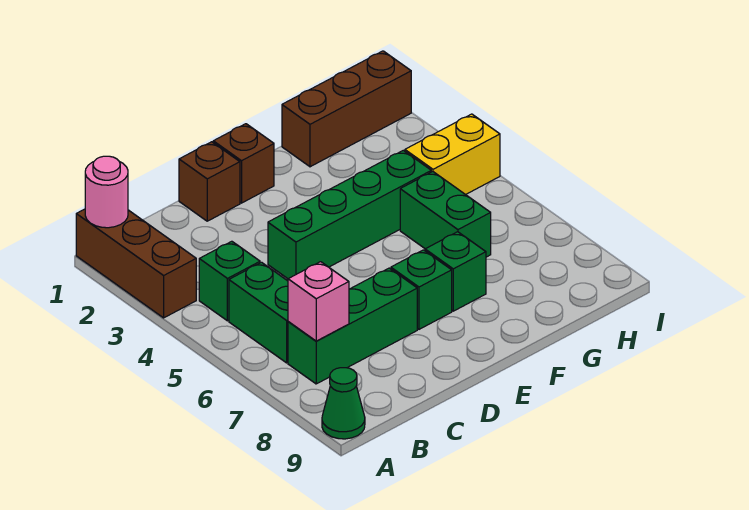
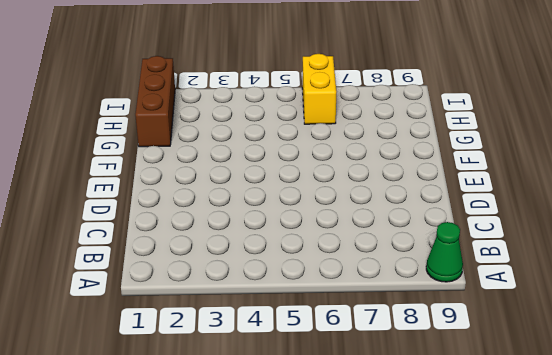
yellow 1x2 brick [302,54,336,124] -> yellow 1x2 brick moved to [405,114,500,195]
none -> brown 1x3 brick [76,209,196,318]
none -> green 1x1 brick [199,241,260,321]
none -> green 1x2 brick [229,262,288,363]

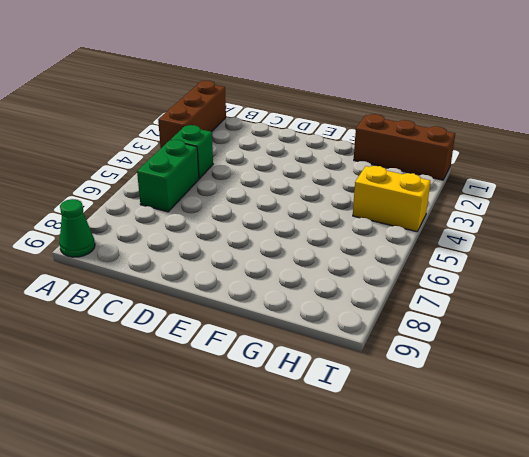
none -> green 1x3 brick [288,268,417,384]
none -> brown 1x1 brick [179,142,240,221]
none -> green 1x4 brick [268,150,431,279]

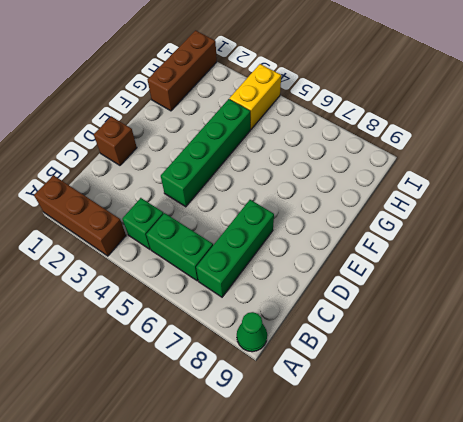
none -> brown 1x1 brick [213,124,274,203]
none -> green 1x1 brick [391,250,452,329]
none -> green 1x1 brick [425,232,486,311]

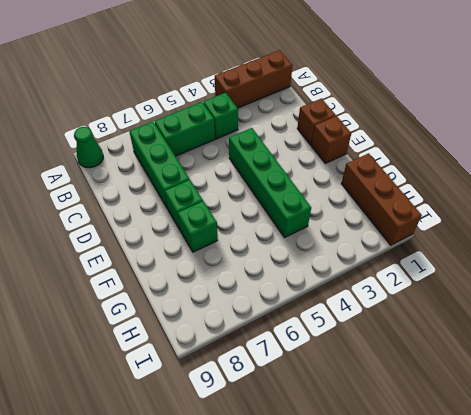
none -> green 1x2 brick [400,172,491,257]
none -> yellow 1x2 brick [405,114,500,195]
none -> pink 1x1 round brick [85,156,128,228]

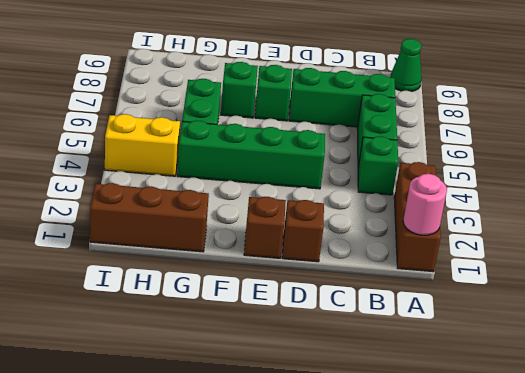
none -> pink 1x1 brick [288,262,349,341]

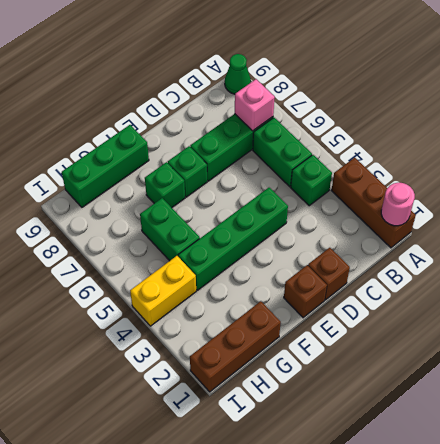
green 1x3 brick [62,125,149,207] -> none

